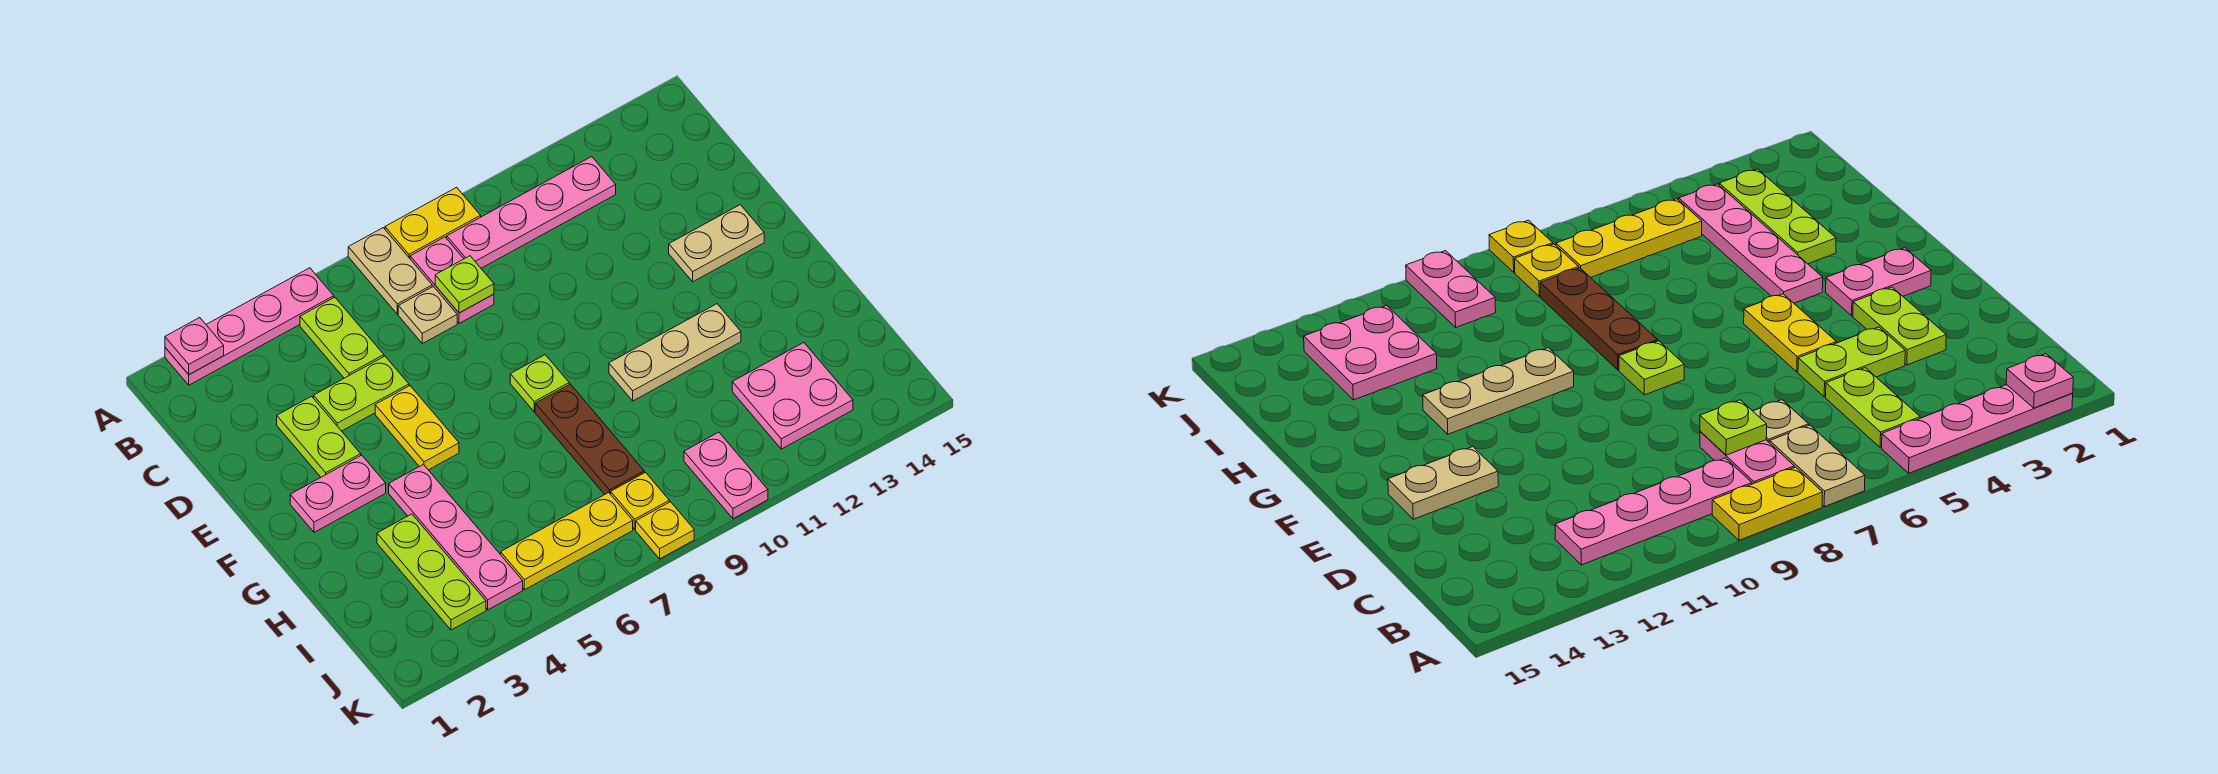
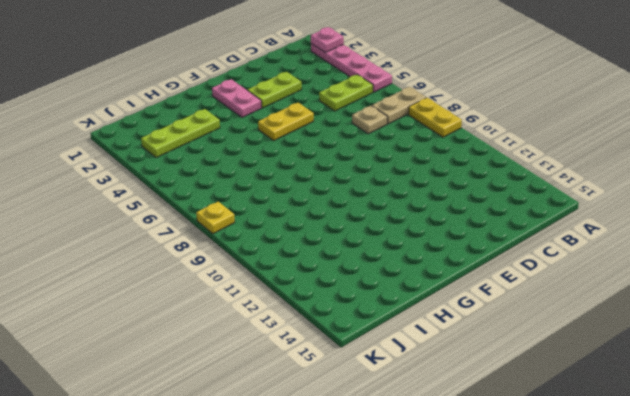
none -> pink 1x2 plate [410,237,494,323]
none -> pink 1x4 plate [447,157,616,268]
none -> lime 1x2 plate [313,356,409,431]

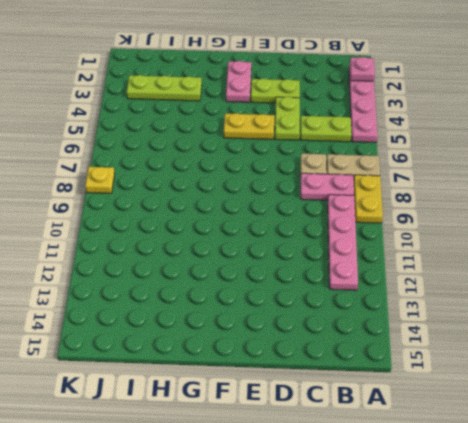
none -> tan 1x2 plate [669,205,764,282]
none -> lime 1x1 plate [510,355,569,412]
none -> pink 1x4 plate [389,465,523,610]

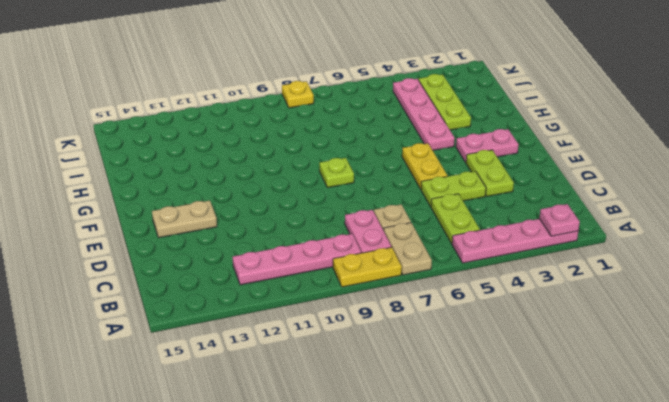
none -> brown 1x3 plate [535,384,644,494]
none -> tan 1x3 plate [609,304,741,401]
none -> pink 2x2 plate [732,343,853,449]

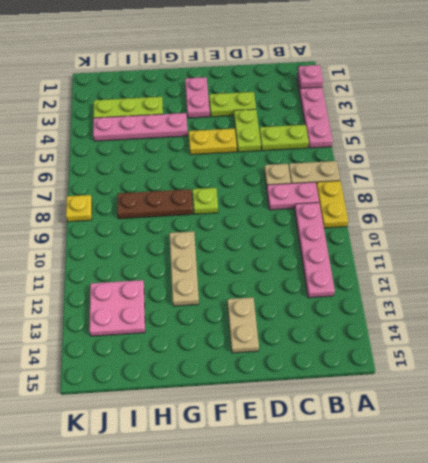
none -> yellow 1x3 plate [501,493,633,590]
none -> yellow 1x1 plate [611,472,669,530]
none -> pink 1x2 plate [684,432,768,519]

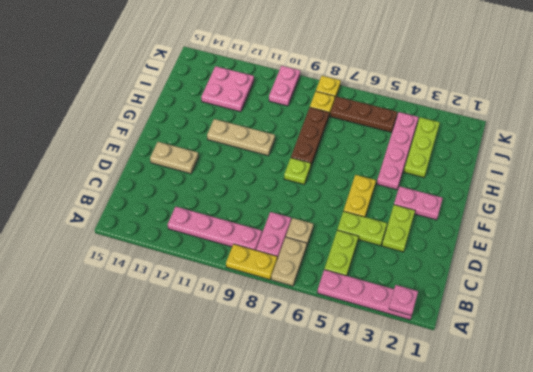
brown 1x3 plate [330,96,397,132] -> yellow 1x3 plate [501,493,633,590]
none -> lime 1x1 plate [435,256,494,313]

